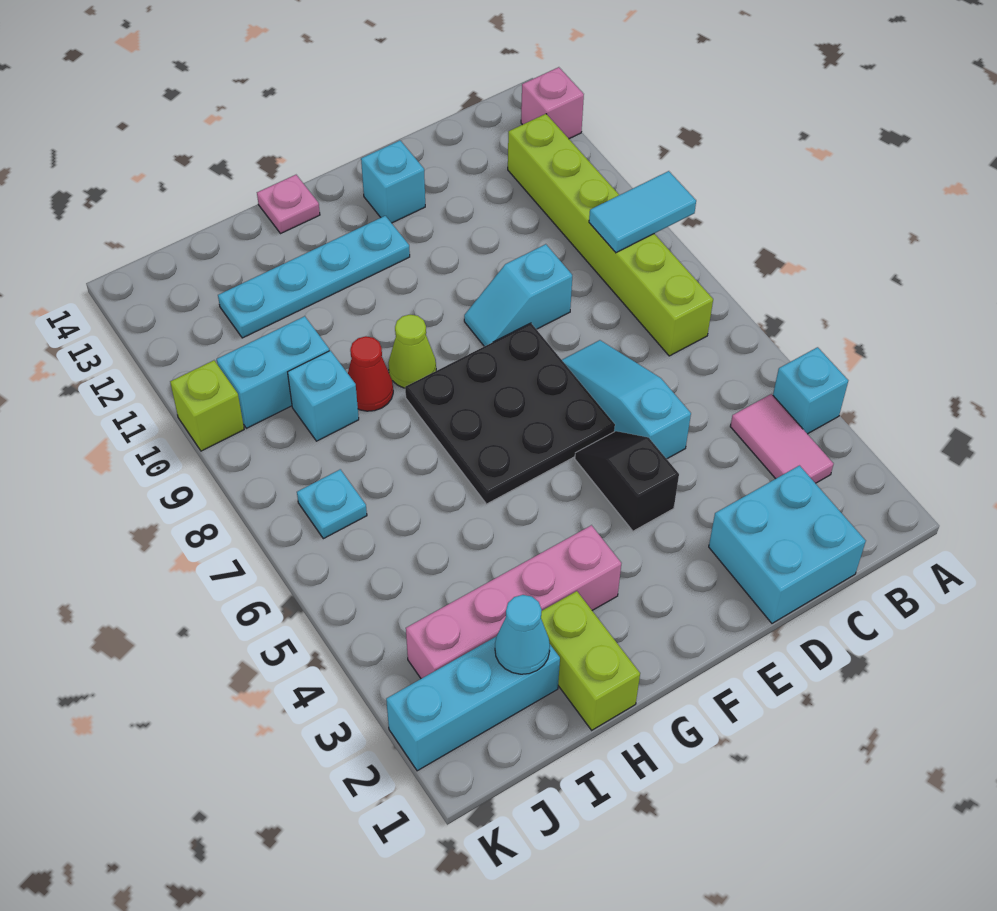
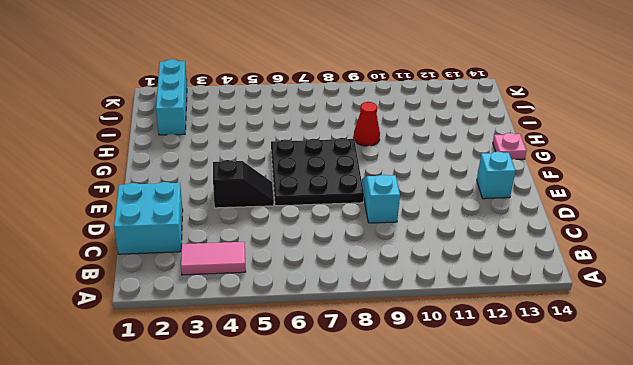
none -> cyan 1x1 brick [773,347,848,434]
none -> pink 1x1 brick [521,67,584,139]
none -> lime 1x6 brick [508,114,713,356]

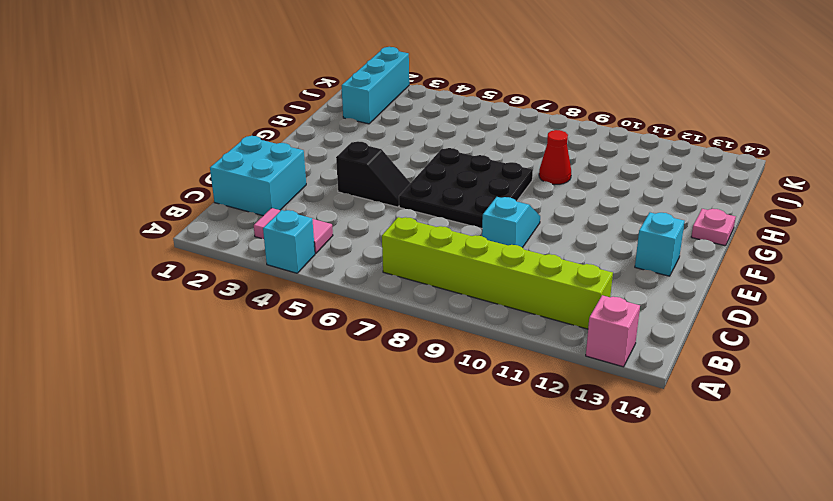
none -> cyan 1x3 slope [562,340,691,459]
none -> cyan 1x4 plate [218,216,410,338]
none -> pink 1x4 brick [406,525,621,679]

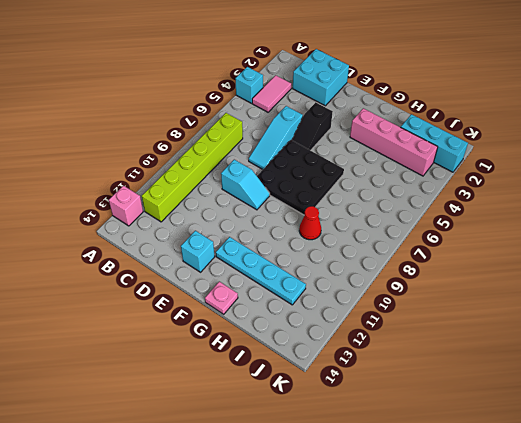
none -> lime 1x1 cone [388,315,436,388]
none -> lime 1x2 brick [541,591,640,730]
none -> cyan 1x1 brick [288,351,359,441]

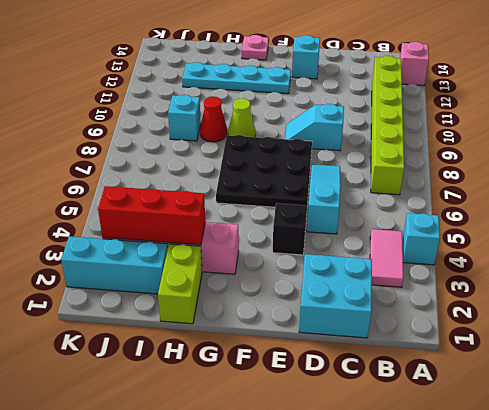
red 1x3 brick [98,186,205,245] -> none
none -> cyan 1x2 brick [217,316,329,428]
none -> cyan 1x1 plate [297,469,367,539]
none -> lime 1x1 brick [170,360,244,451]

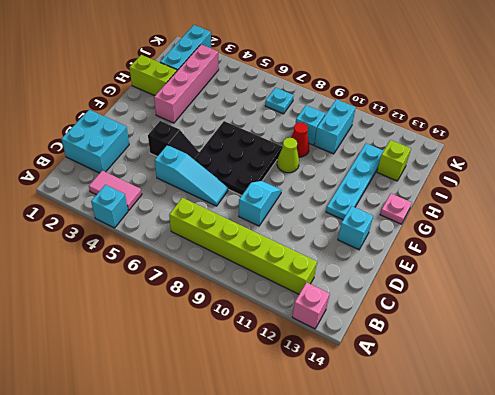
lime 1x1 brick [377,140,411,181] -> lime 1x1 brick moved to [170,360,244,451]
none -> cyan 1x2 tile [589,171,696,253]
none -> cyan 1x1 cone [495,595,550,674]

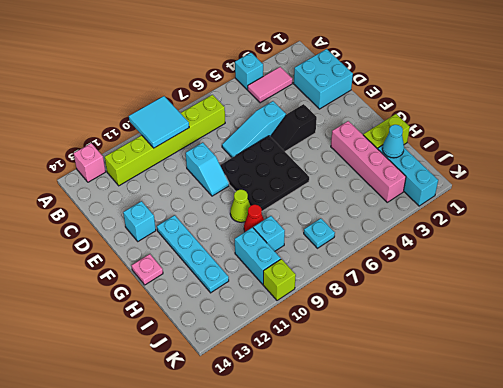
cyan 2x2 tile [129,96,189,148] -> cyan 1x2 tile [589,171,696,253]

